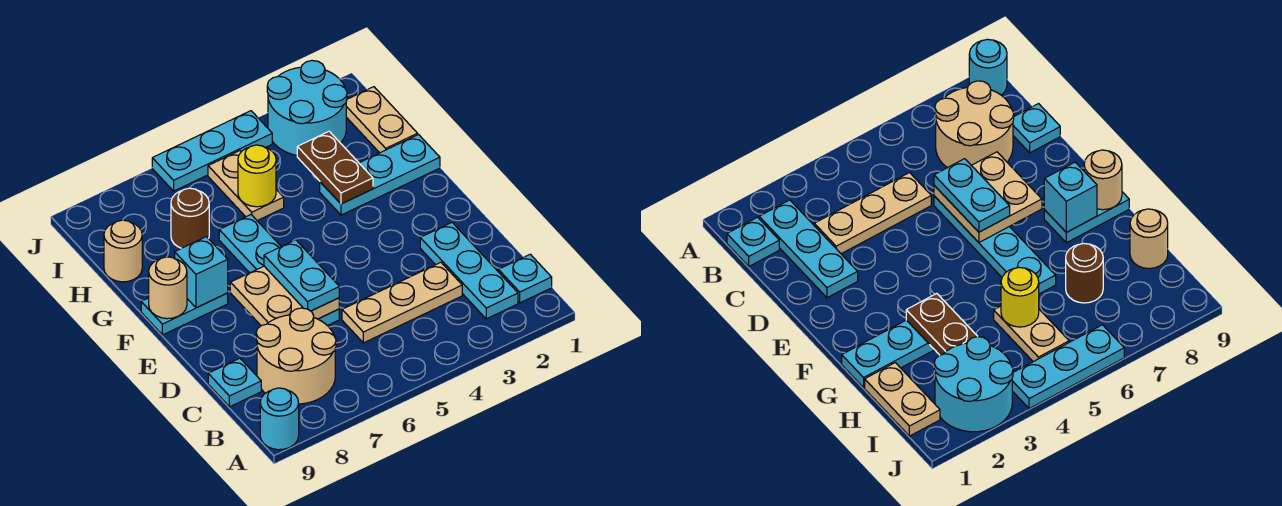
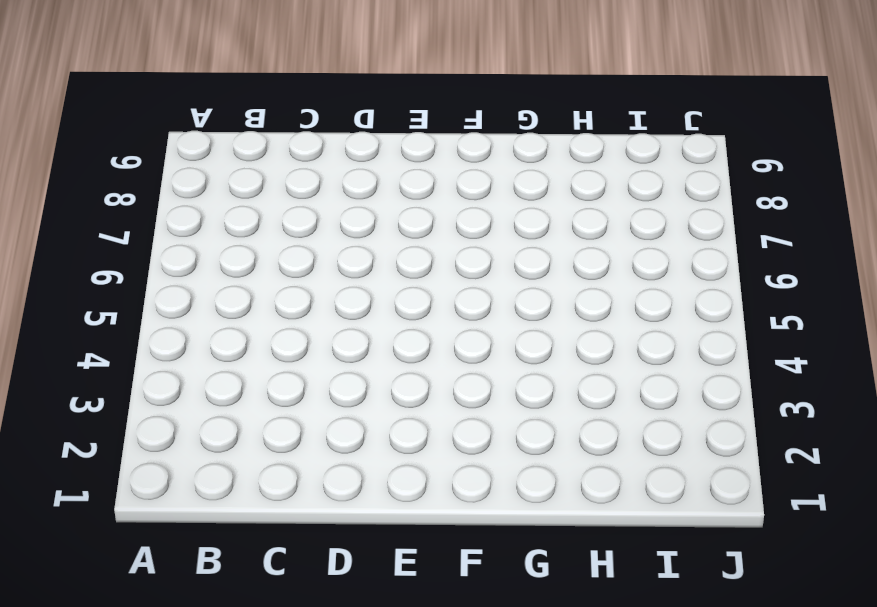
none -> cyan 1x1 round brick [260,388,299,450]
none -> cyan 1x1 plate [498,254,552,303]
none -> cyan 1x3 plate [420,223,518,319]

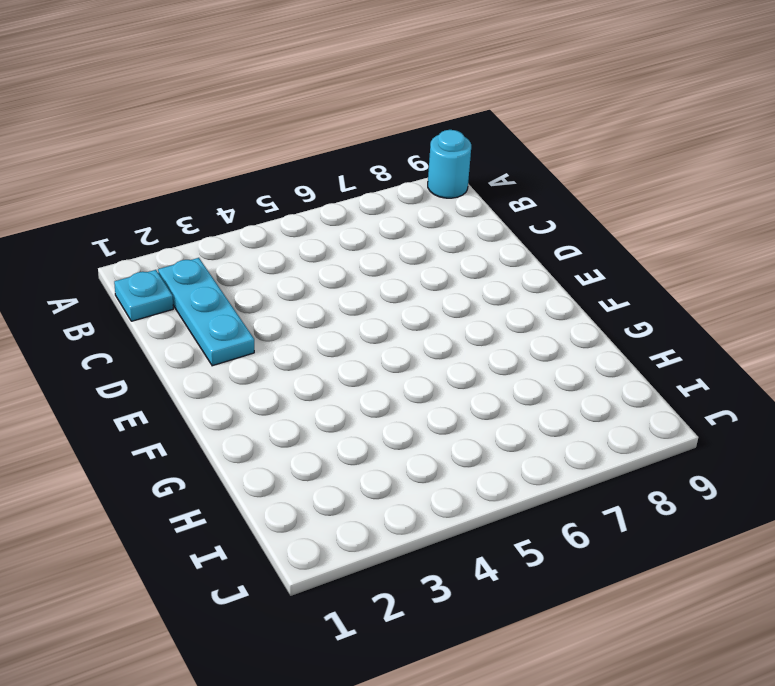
none -> tan 2x2 round brick [256,308,336,404]
none -> tan 1x3 plate [342,262,462,343]
none -> cyan 1x1 plate [208,358,261,407]

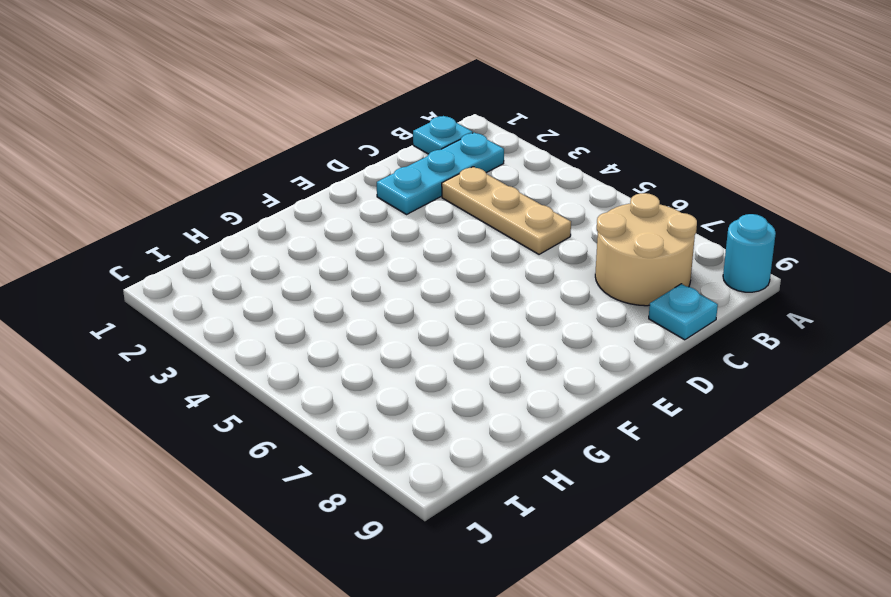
none -> cyan 1x4 plate [219,215,339,326]
none -> cyan 1x2 plate [141,293,228,335]
none -> cyan 1x3 plate [320,135,440,215]

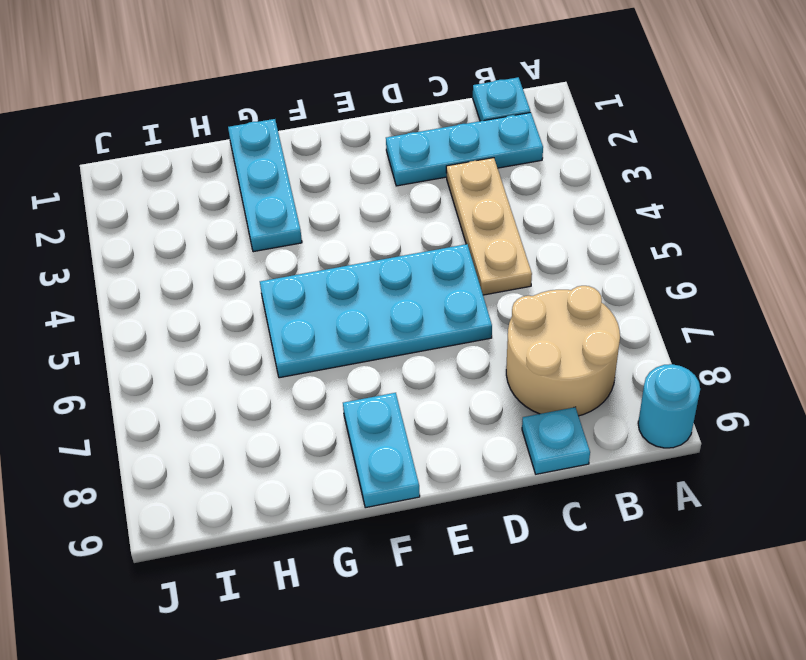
cyan 2x4 plate [260,244,492,378] -> cyan 1x4 plate [219,215,339,326]
none -> tan 1x2 plate [346,87,418,153]
none -> tan 1x2 plate [208,151,284,221]
none -> brown 1x1 round brick [171,188,209,248]

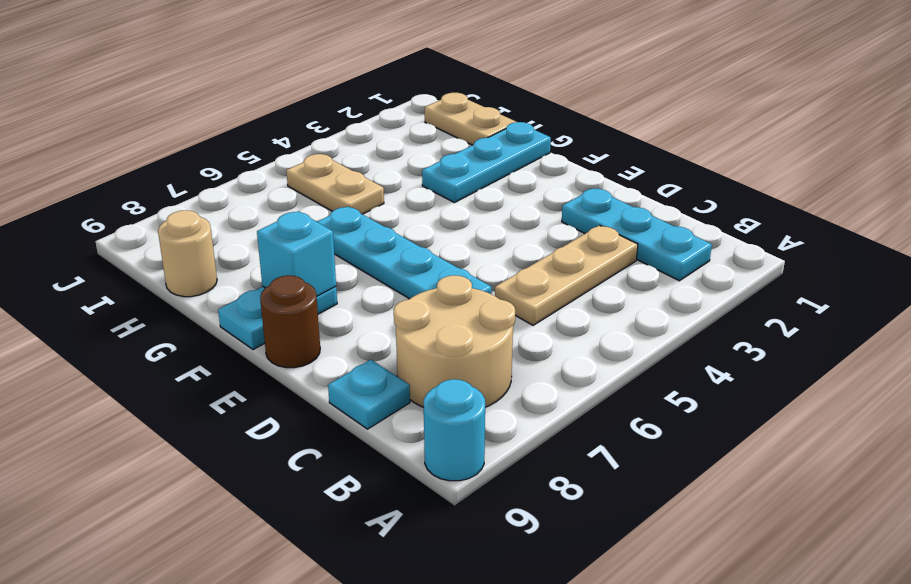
brown 1x1 round brick [260,275,320,368] -> brown 1x1 round brick moved to [171,188,209,248]
none -> cyan 1x1 plate [498,254,552,303]
none -> cyan 2x2 round brick [267,61,347,155]
none -> cyan 1x3 plate [152,111,272,191]

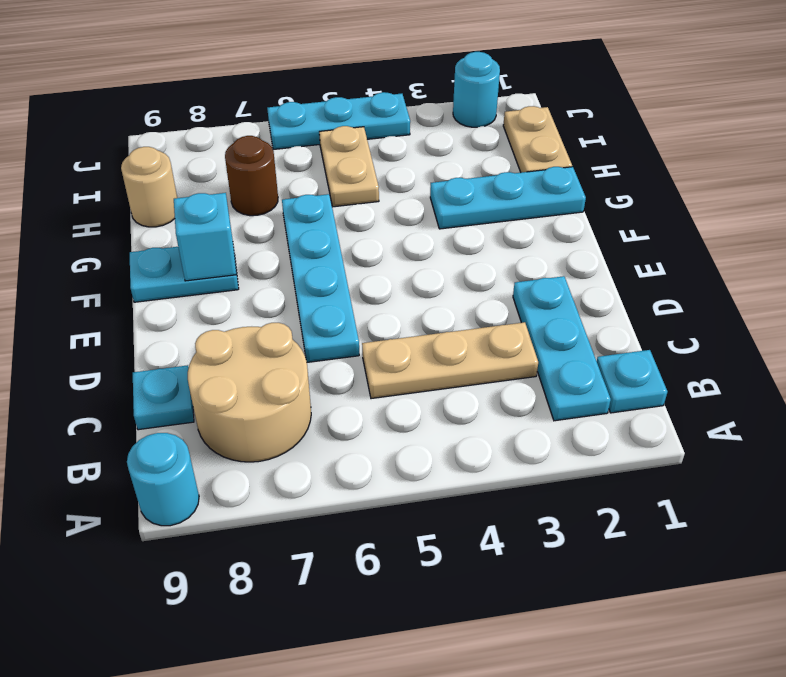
cyan 1x1 round brick [453,52,500,127] -> cyan 2x2 round brick [267,61,347,155]
none -> tan 2x2 plate [230,266,339,326]
none -> tan 1x1 round brick [149,257,187,319]
none -> brown 1x2 plate [297,131,373,204]

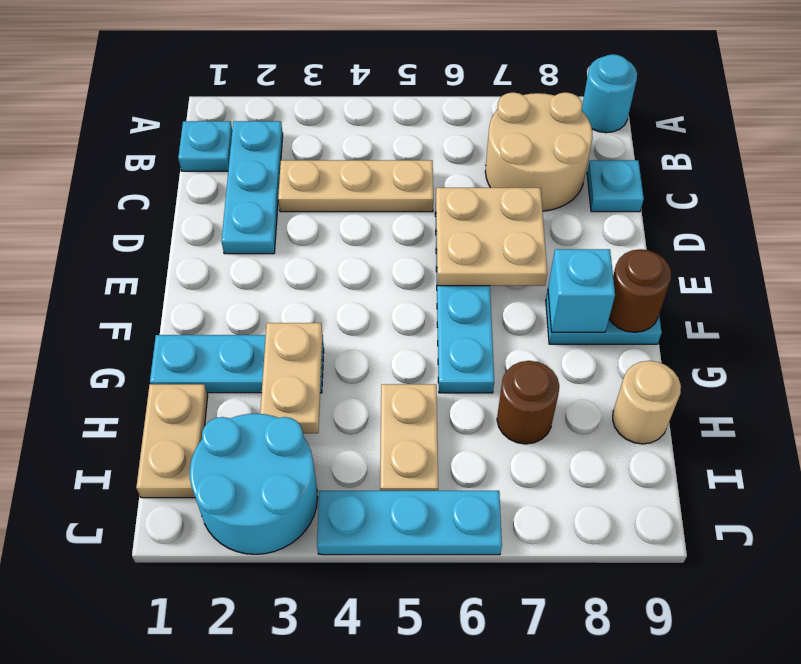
brown 1x1 round brick [609,249,671,332] -> tan 1x1 round brick [149,257,187,319]
tan 1x2 plate [260,323,323,433] -> brown 1x2 plate [297,131,373,204]
none -> yellow 1x1 round brick [238,145,276,207]
none -> cyan 1x2 plate [264,240,339,311]

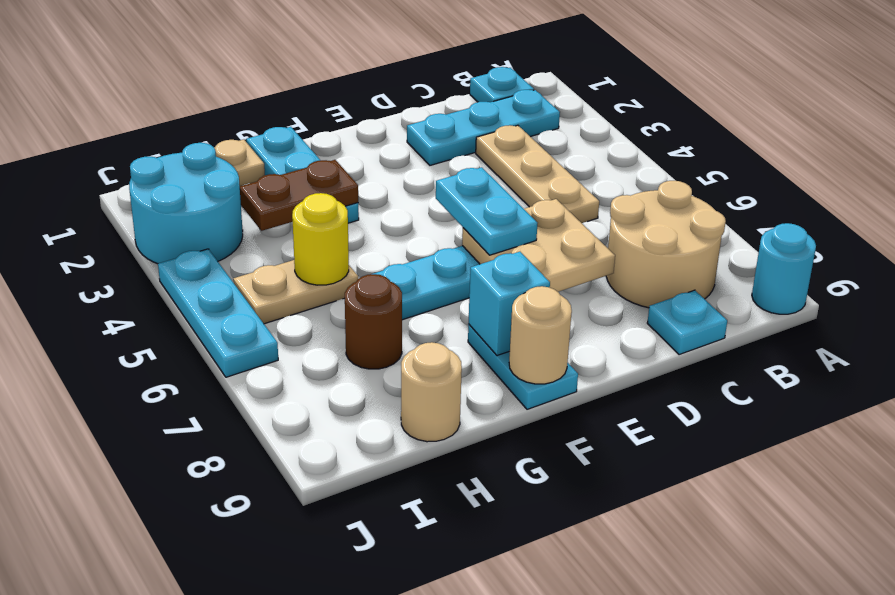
cyan 1x2 plate [436,167,537,255] -> cyan 1x2 plate turned to [264,240,339,311]

